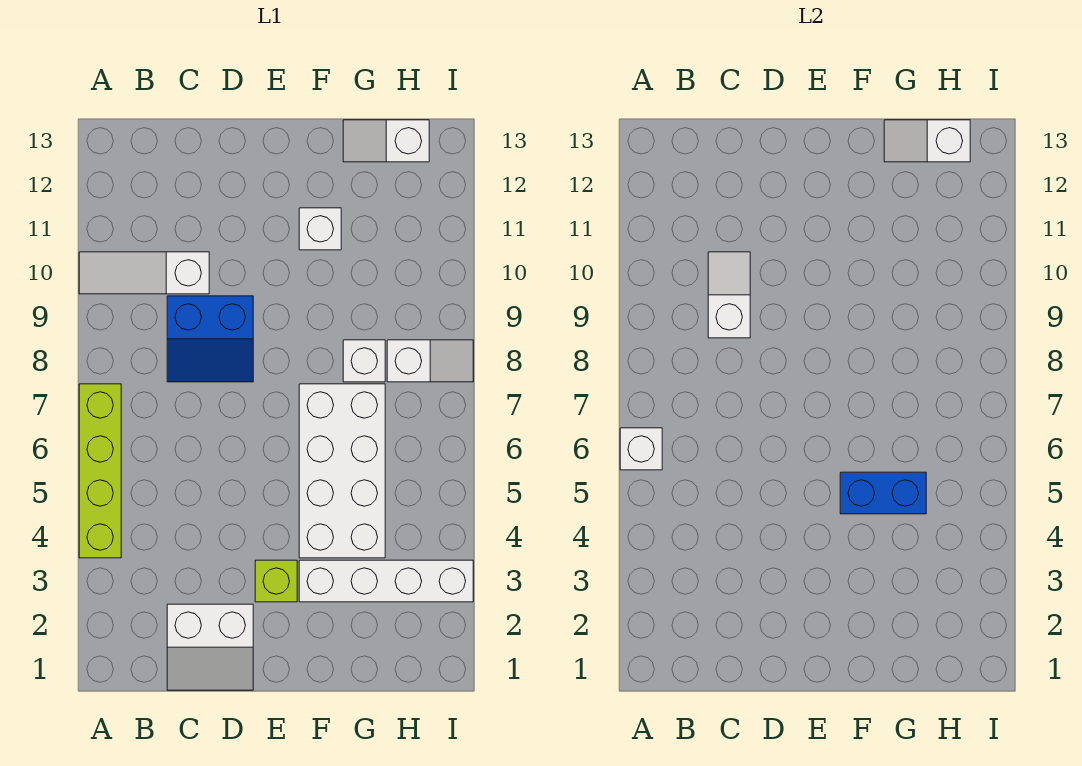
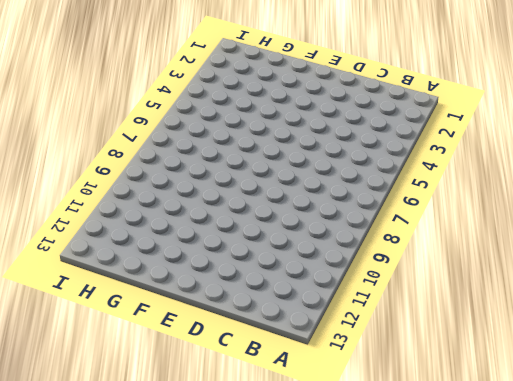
none -> lime 1x4 brick [79,384,121,558]
none -> white 1x3 slope [79,252,209,294]
none -> white 2x2 slope [167,604,253,690]

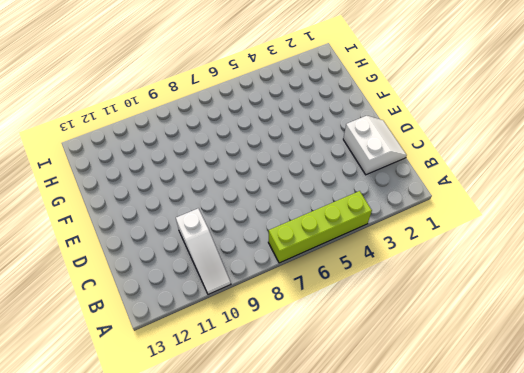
none -> blue 2x2 slope [167,296,253,382]
none -> lime 1x1 brick [255,560,297,602]
none -> white 1x4 brick [299,560,473,602]

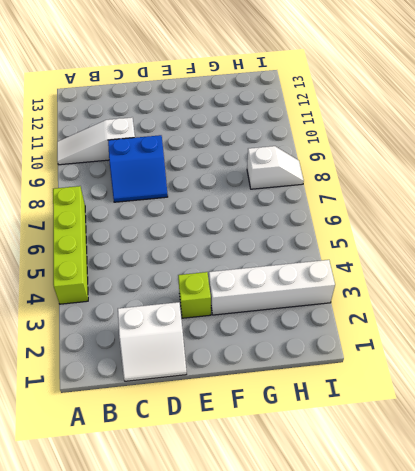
none -> white 2x4 brick [299,384,385,558]
none -> white 1x1 brick [299,208,341,250]
none -> white 1x1 brick [343,340,385,382]

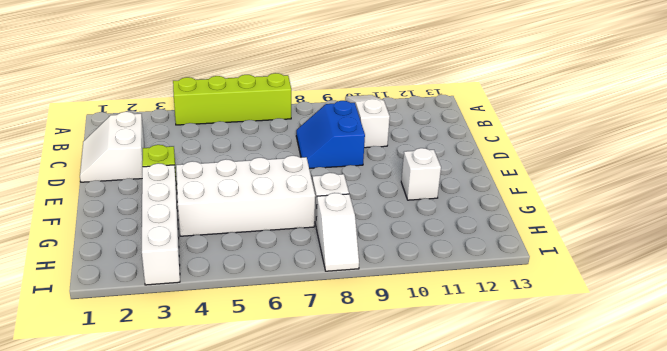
none -> white 1x2 slope [343,120,429,162]
none -> white 1x1 brick [620,428,662,470]
none -> white 1x2 slope [708,252,750,338]

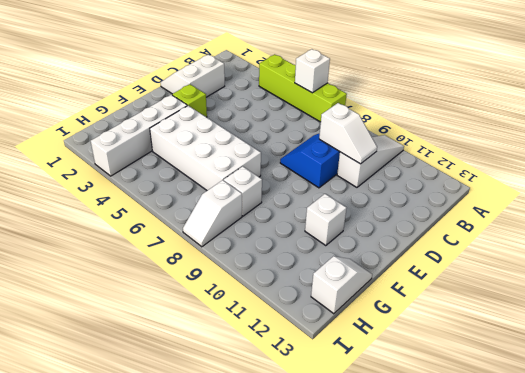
none -> blue 1x2 brick [840,472,926,514]
none -> white 1x2 slope [884,120,970,162]

